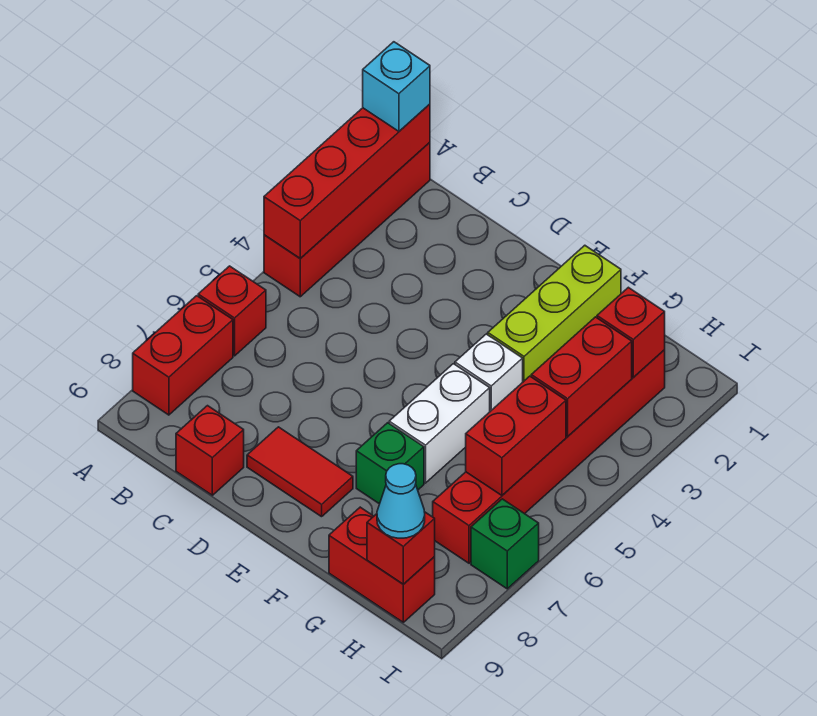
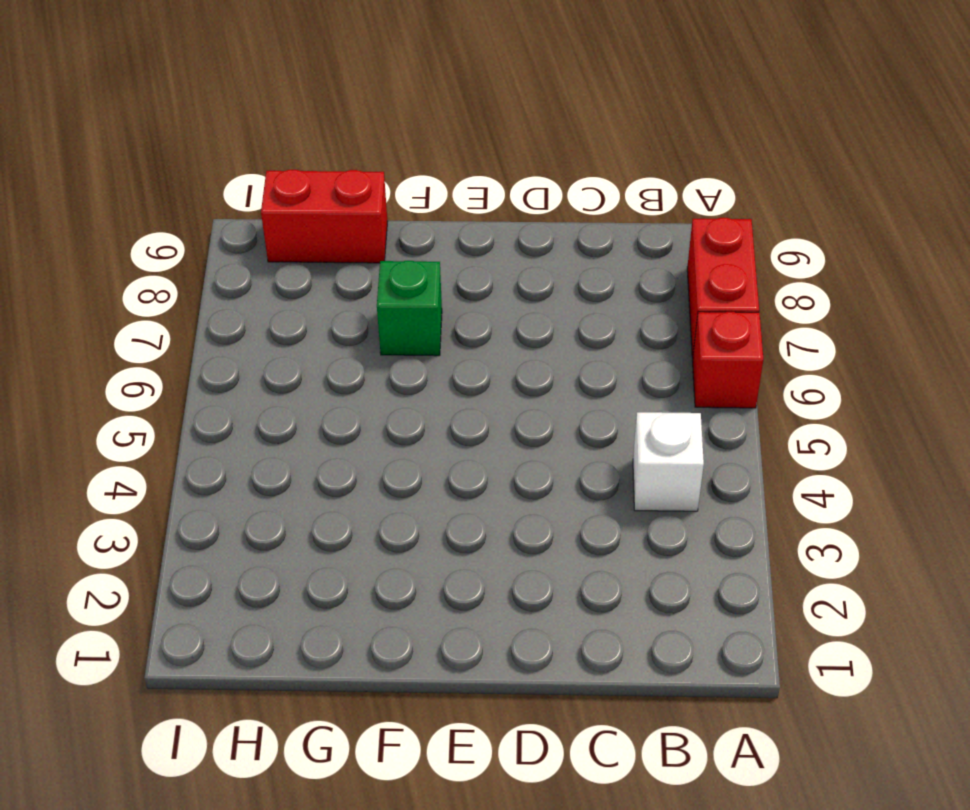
white 1x1 brick [633,412,704,511] -> white 1x1 brick moved to [455,334,523,411]
none -> red 1x4 brick [264,142,430,297]
none -> red 1x1 brick [176,406,244,495]
none -> red 1x2 tile [247,427,353,517]

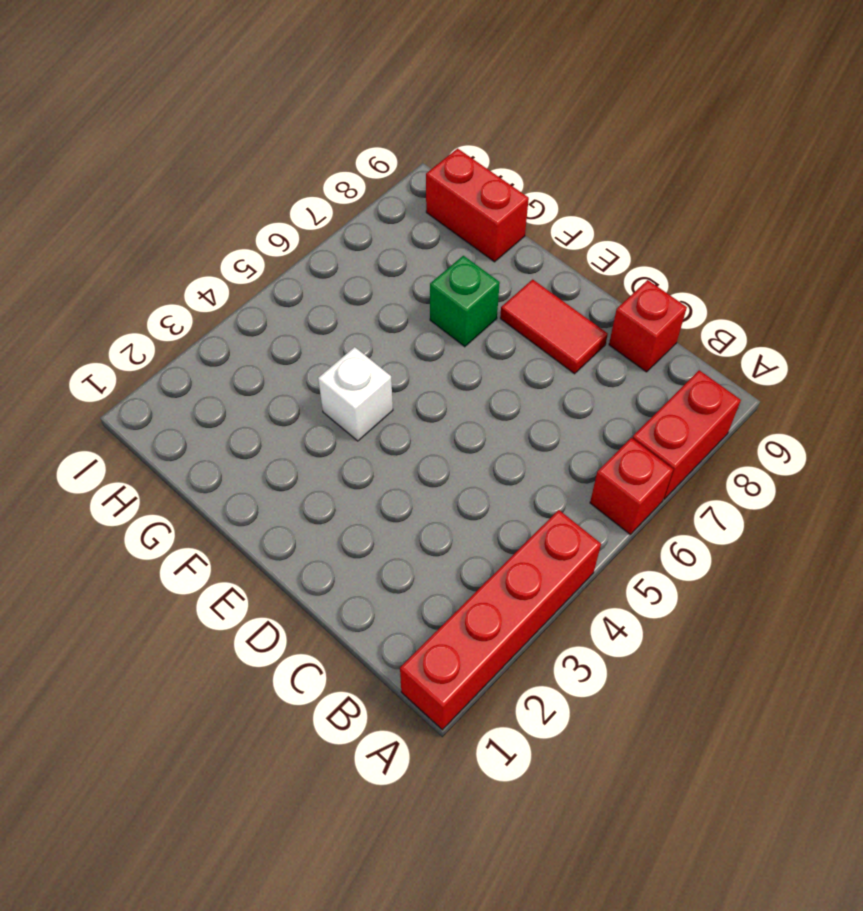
none -> lime 1x3 brick [488,245,621,382]
none -> white 1x2 brick [389,364,490,483]
none -> red 1x6 brick [433,350,665,563]

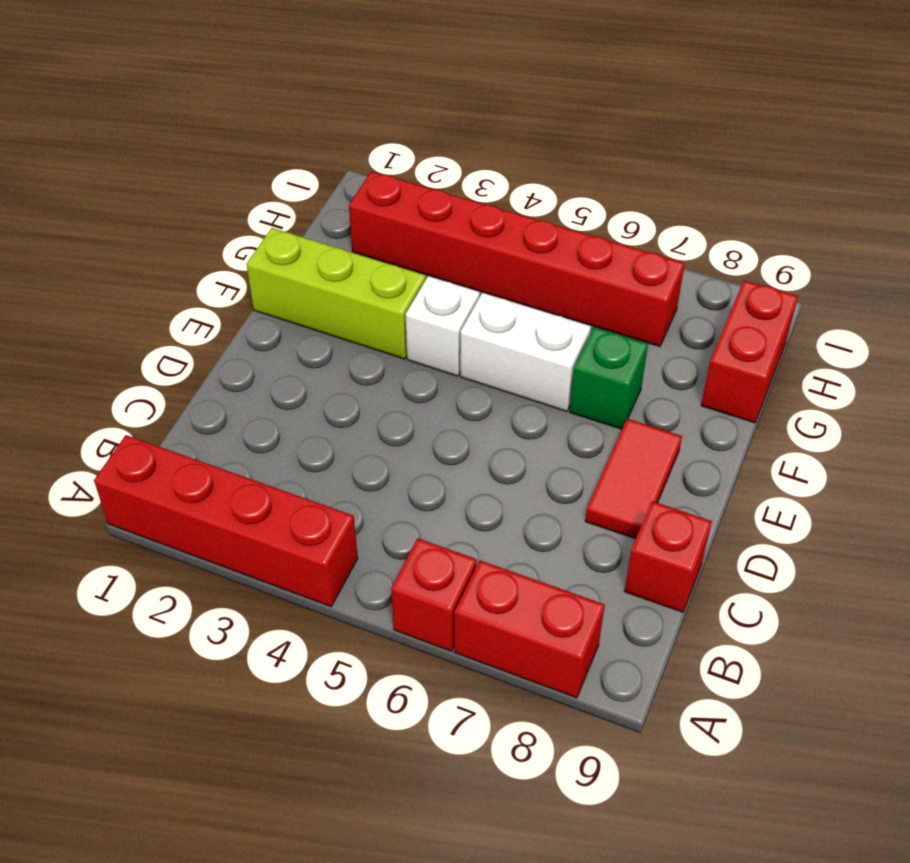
none -> green 1x1 brick [471,499,539,589]
none -> red 1x4 brick [264,104,430,259]
none -> red 1x1 brick [597,287,665,377]

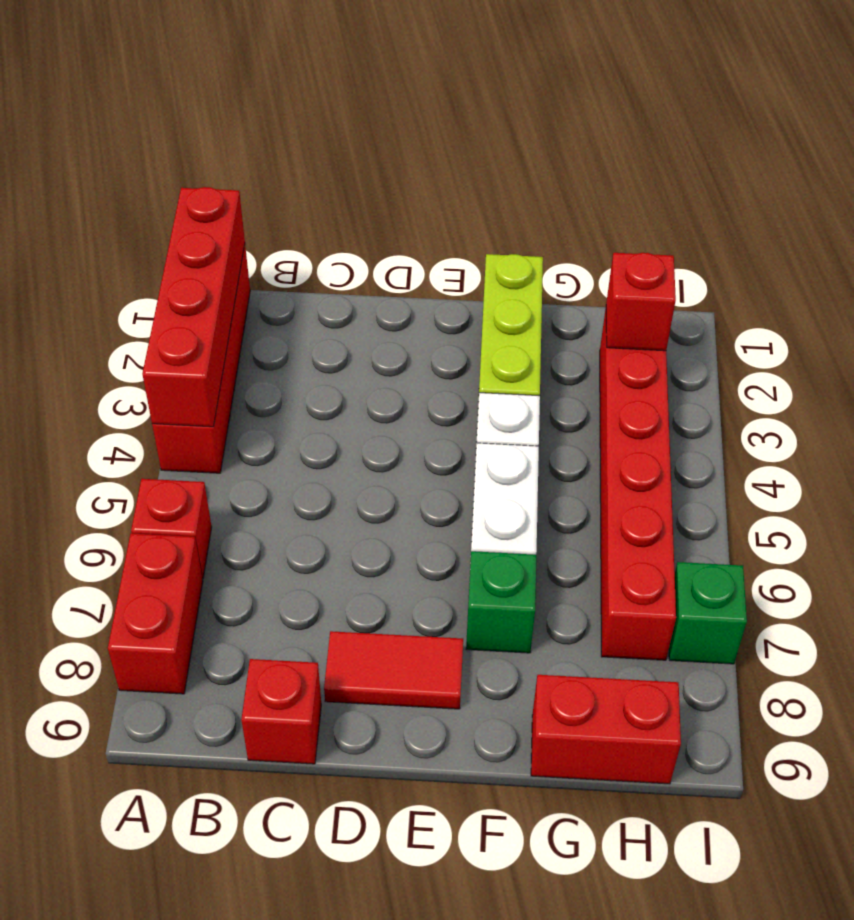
none -> red 1x2 brick [531,317,632,436]
none -> red 1x2 brick [466,376,566,495]
none -> red 1x1 brick [367,512,435,584]

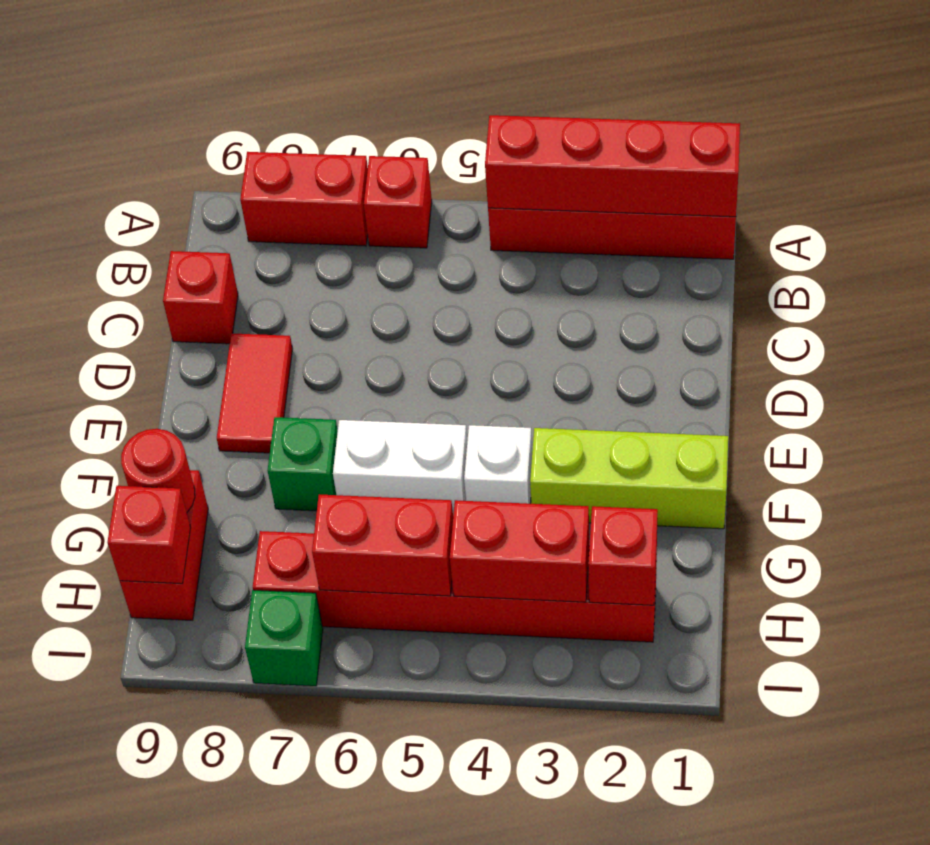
red 1x1 round brick [121,429,195,512] -> none
none -> cyan 1x1 brick [363,42,430,131]
none -> cyan 1x1 cone [377,464,425,538]

